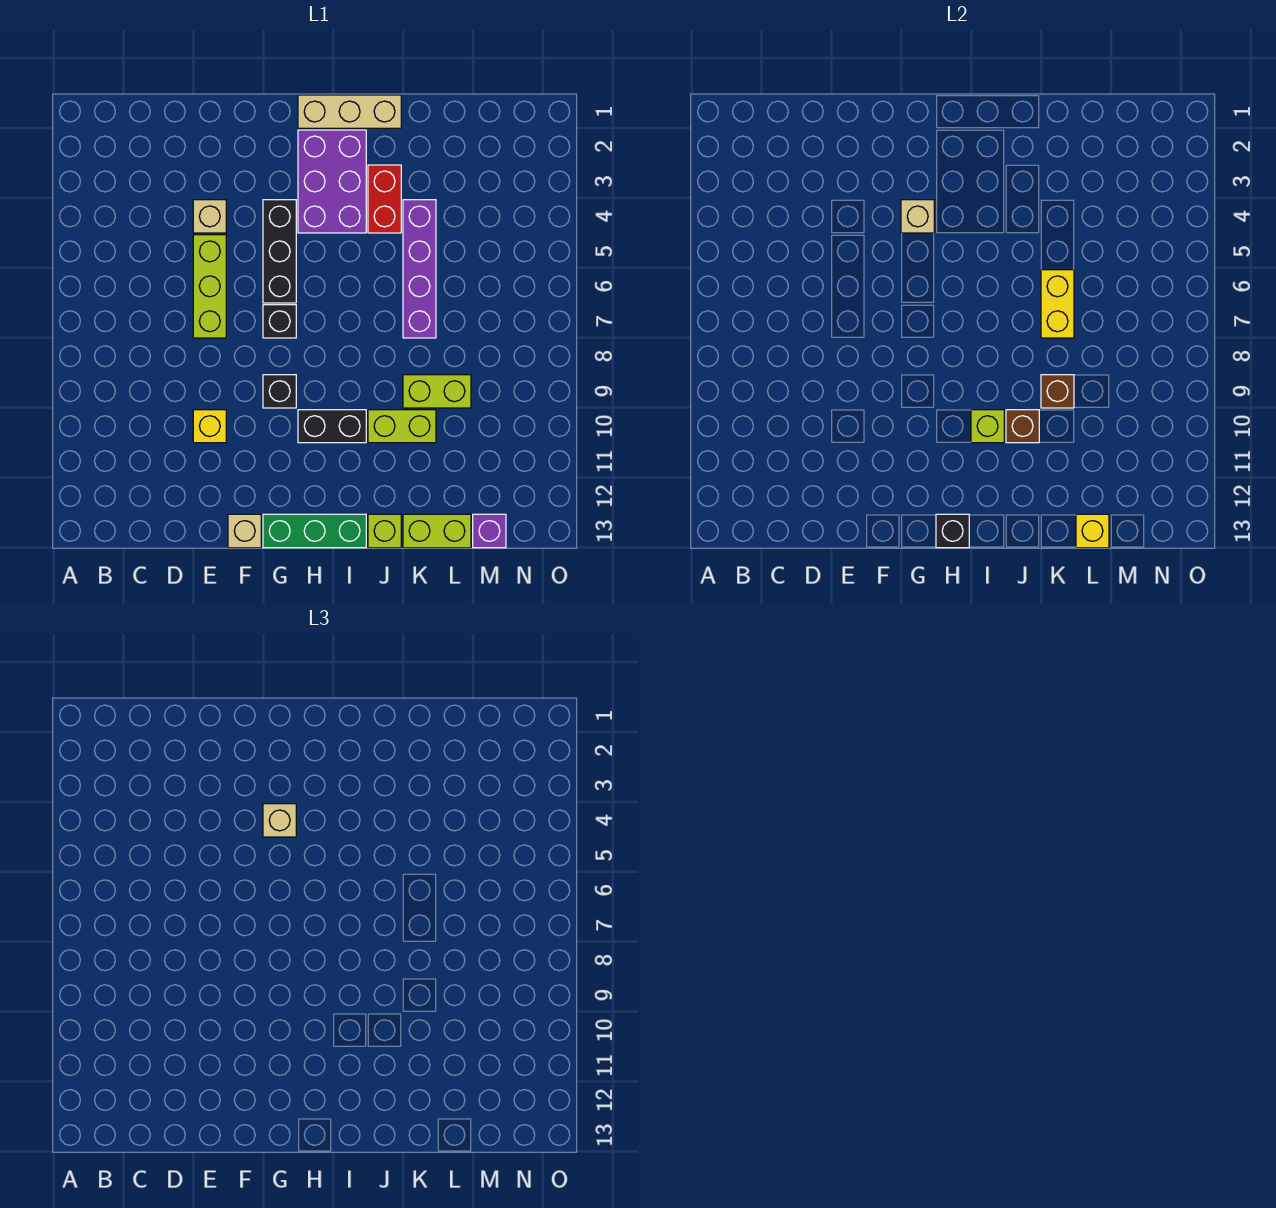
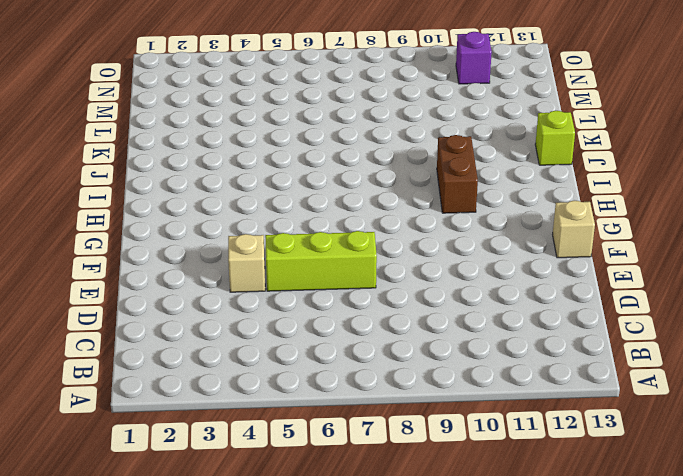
brown 1x2 brick [437,135,478,213] -> black 1x2 brick [298,410,366,443]
purple 1x1 brick [456,32,492,84] -> purple 1x1 brick moved to [473,514,506,548]
none -> yellow 1x1 brick [193,410,226,443]
none -> black 1x3 brick [263,200,296,303]
none -> black 1x1 brick [263,305,296,338]

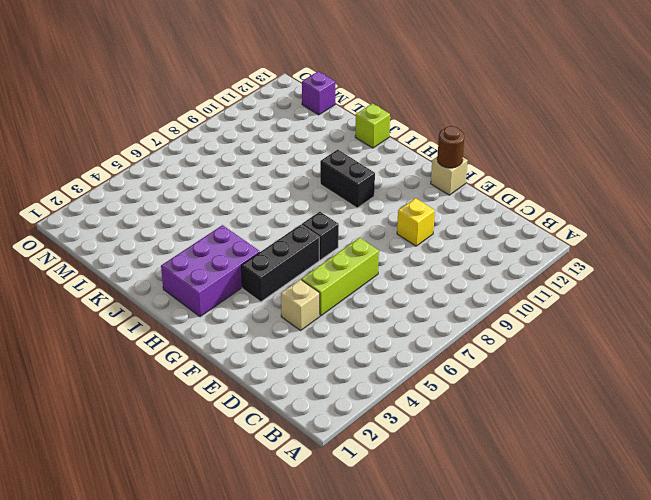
brown 1x1 round brick [437,126,464,168] -> none
none -> black 1x1 brick [263,375,296,408]
none -> green 1x3 brick [263,514,366,548]
none -> tan 1x3 brick [298,95,401,128]

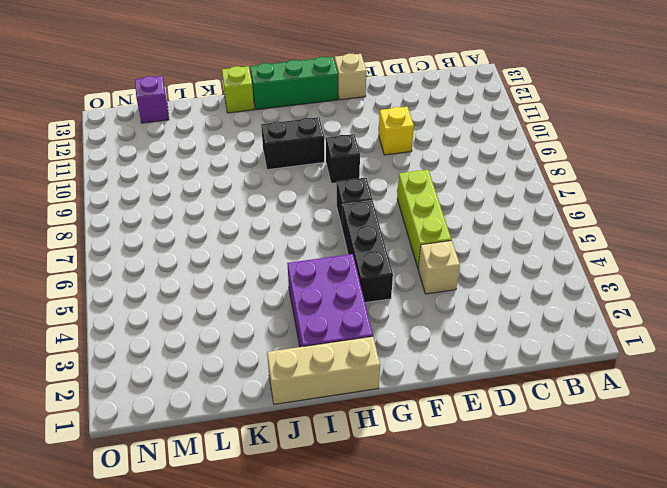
none -> red 1x2 brick [368,165,401,233]
none -> lime 1x2 brick [368,410,436,443]
none -> purple 1x4 brick [403,200,436,338]

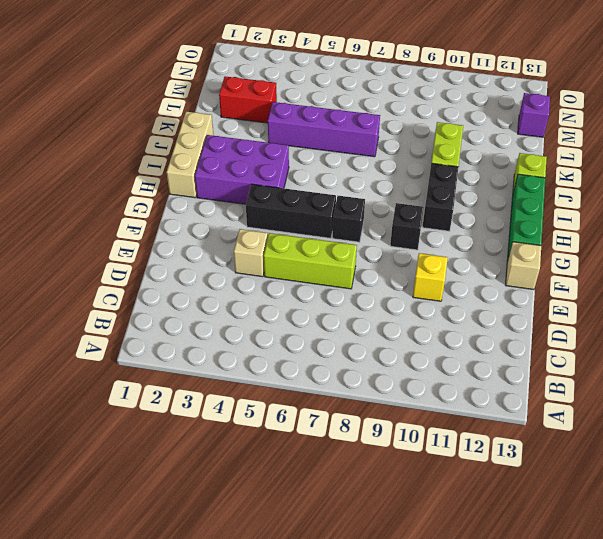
red 1x2 brick [219,76,277,123] -> red 1x2 brick moved to [368,165,401,233]
none -> lime 1x2 brick [403,375,471,408]
none -> lime 1x2 brick [403,514,471,548]
none -> tan 1x1 brick [901,200,934,233]

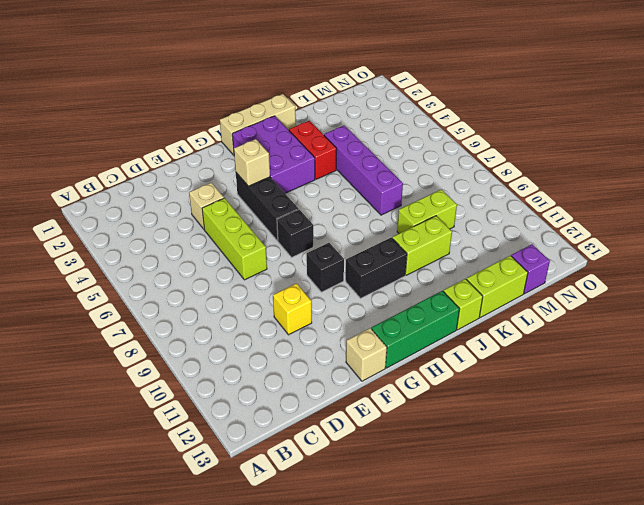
none -> black 1x1 brick [936,514,969,548]
none -> lime 1x1 brick [971,410,1004,443]
none -> brown 1x1 brick [1006,410,1039,443]

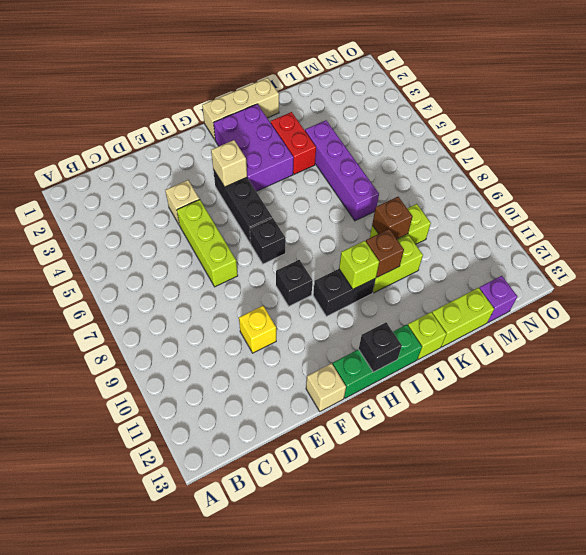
none -> yellow 1x2 brick [1041,270,1074,338]
none -> yellow 1x1 brick [1076,514,1109,548]
none -> tan 1x1 brick [263,804,296,837]

